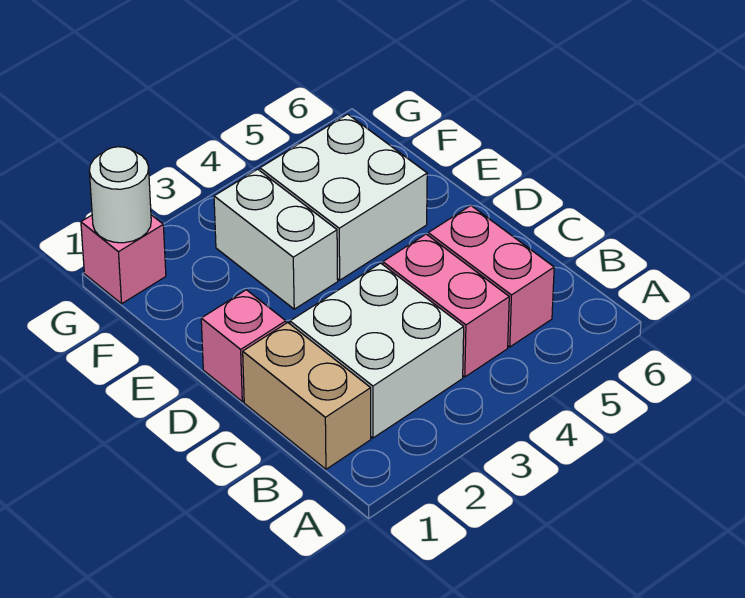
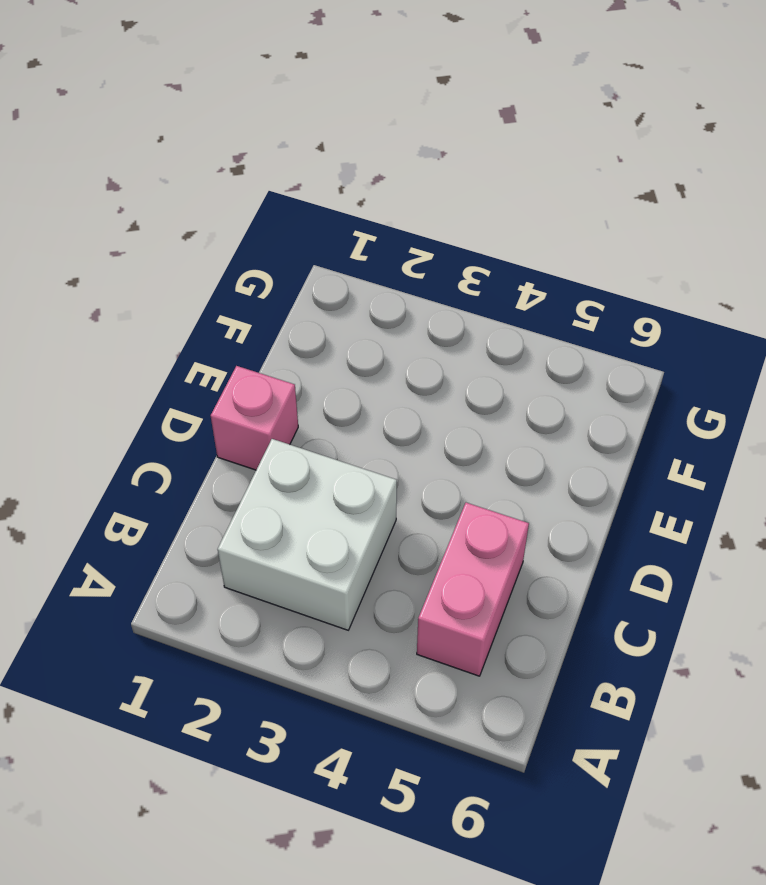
none -> tan 1x2 brick [243,323,371,469]
none -> pink 1x2 brick [383,234,509,377]

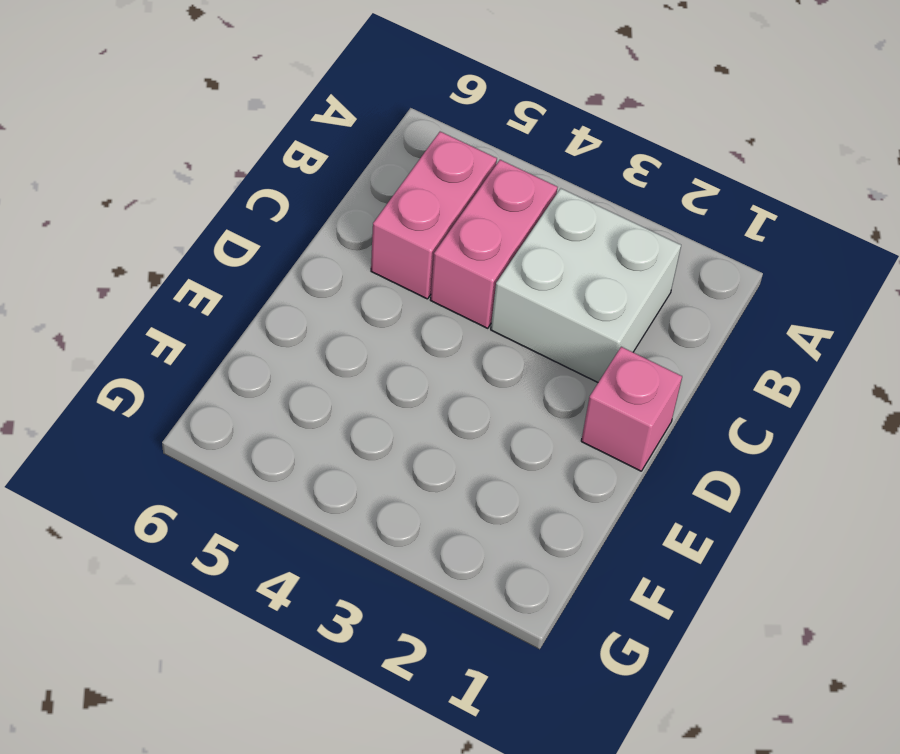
none -> tan 1x2 brick [243,323,371,469]
none -> white 1x2 brick [214,169,338,309]

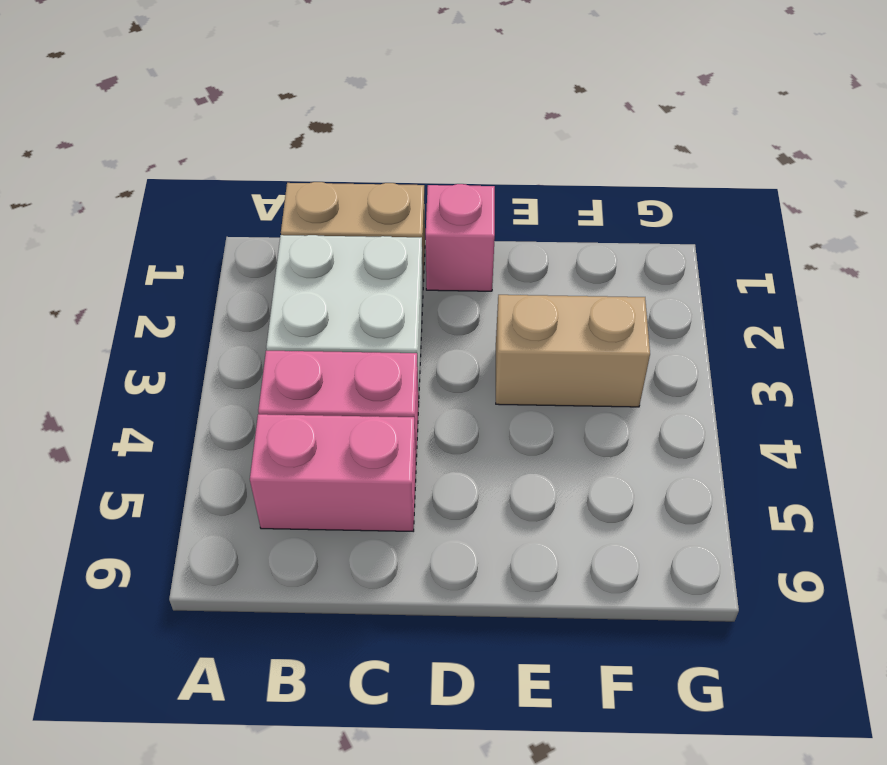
tan 1x2 brick [496,295,650,407] -> white 1x2 brick [214,169,338,309]
none -> white 2x2 brick [260,114,427,280]
none -> pink 1x1 brick [81,215,166,304]

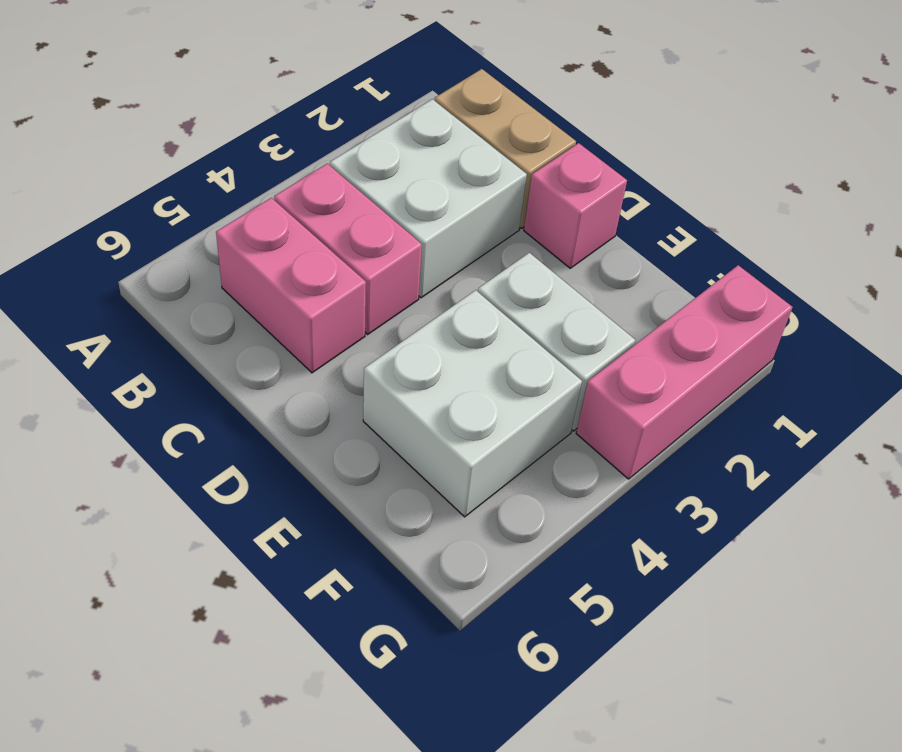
pink 1x3 brick [576,265,793,479] -> pink 1x1 brick [81,215,166,304]
none -> white 1x1 round brick [89,147,151,243]

